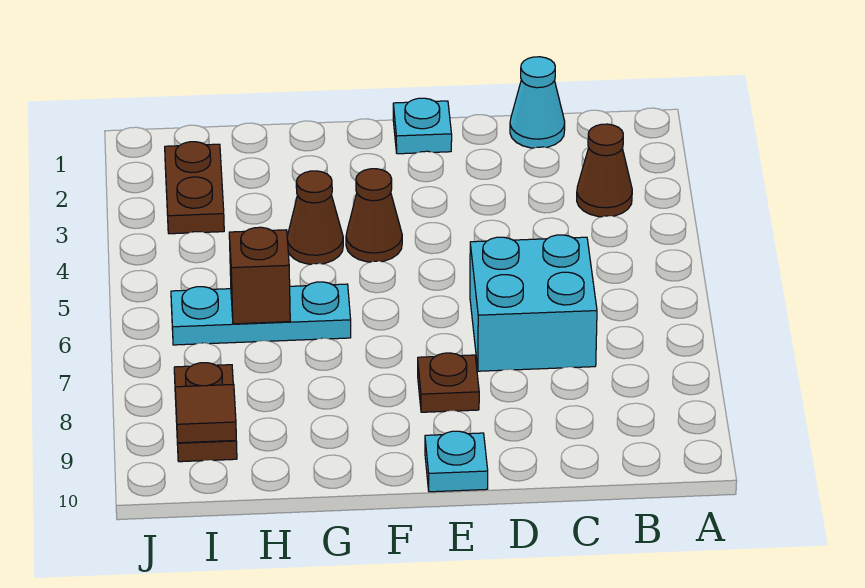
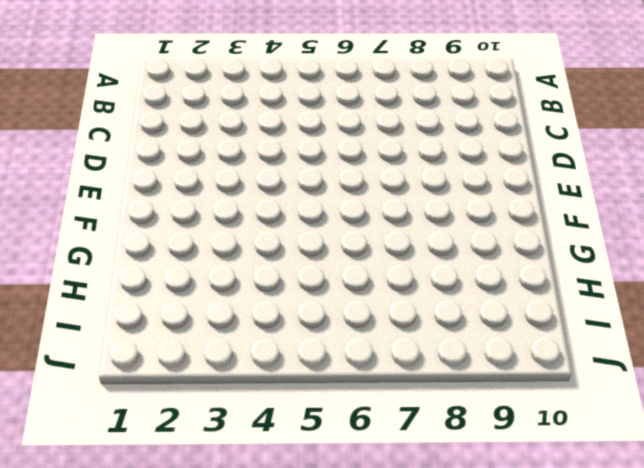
none -> brown 1x1 cone [577,124,632,217]
none -> cyan 1x1 cone [510,57,565,148]
none -> cyan 2x2 brick [470,235,597,371]

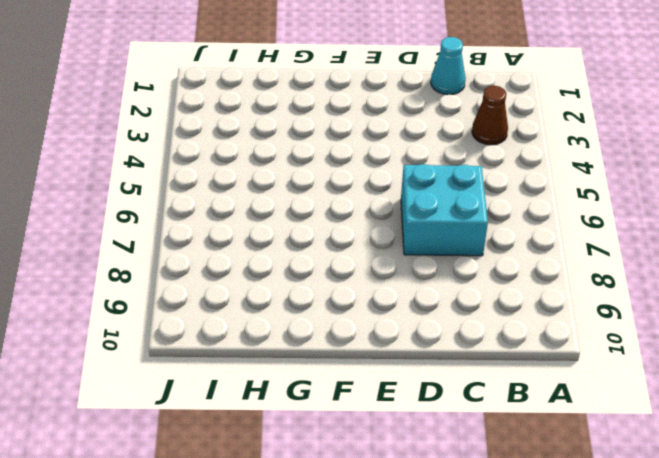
none -> cyan 1x1 plate [393,98,452,154]
none -> brown 1x1 plate [418,353,479,412]
none -> cyan 1x1 plate [425,431,488,492]

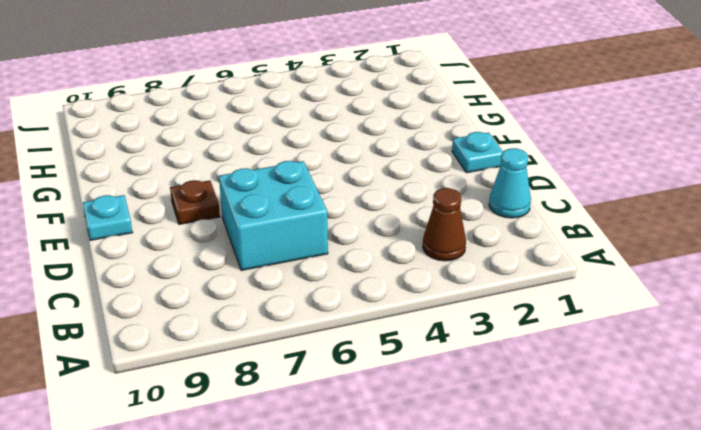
none -> brown 1x1 cone [346,169,402,262]
none -> brown 1x1 cone [287,171,343,264]
none -> cyan 1x3 plate [171,282,351,345]

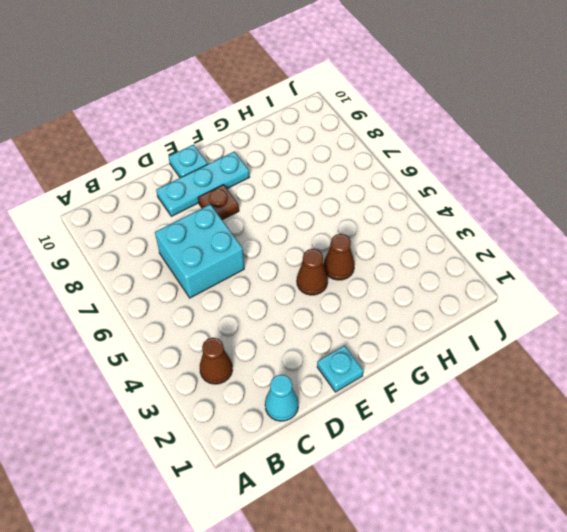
cyan 1x3 plate [156,152,249,216] -> cyan 1x3 plate moved to [171,282,351,345]
none -> brown 1x2 plate [165,142,224,234]
none -> brown 1x2 plate [174,363,237,462]
none -> brown 1x1 brick [229,227,290,324]

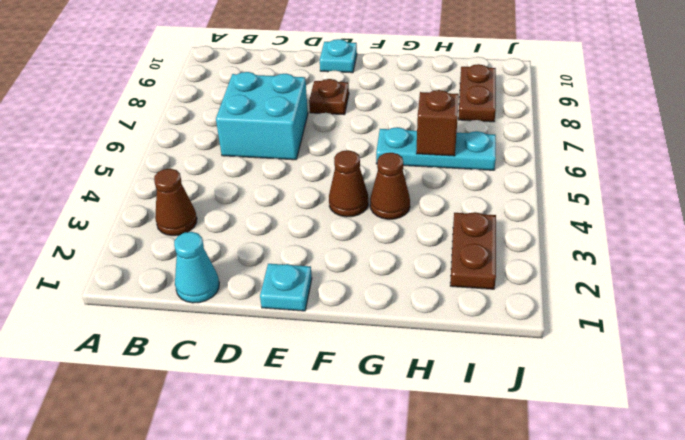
none -> brown 1x1 tile [175,384,236,443]

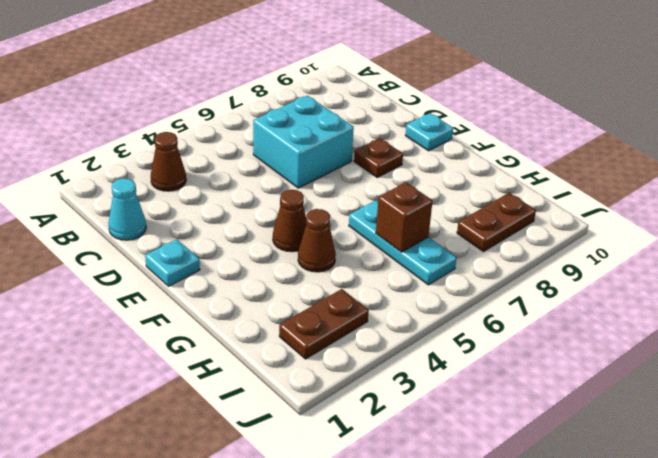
none -> brown 1x1 tile [175,384,236,443]

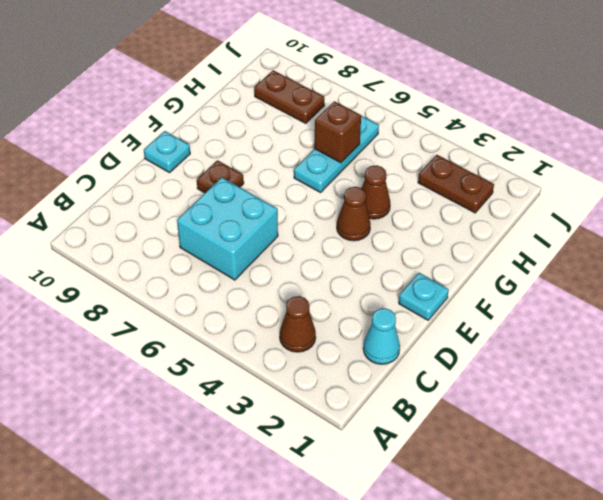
none -> brown 1x1 tile [175,384,236,443]

